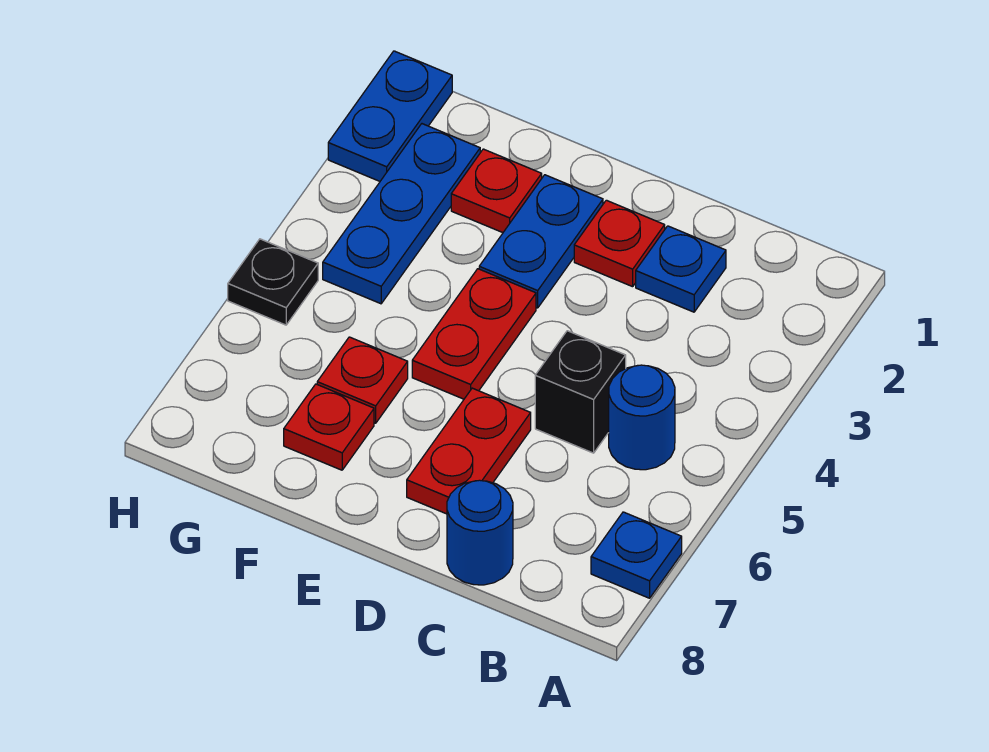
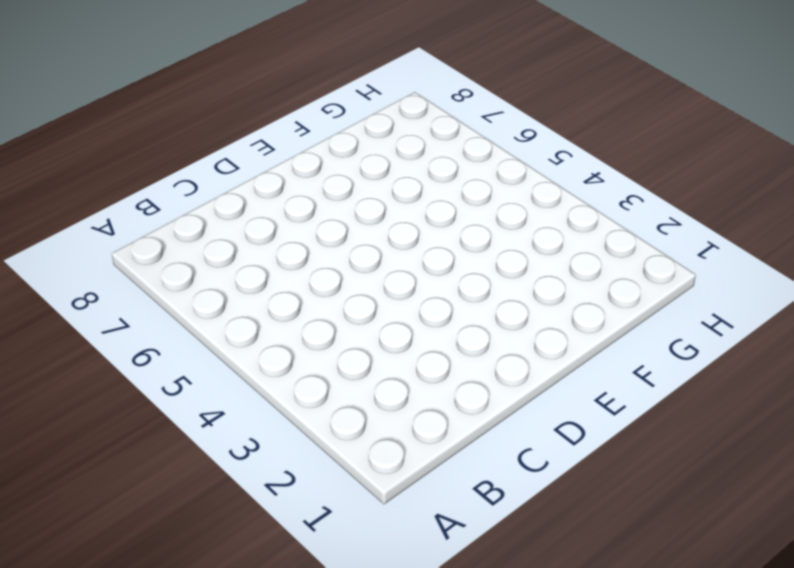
none -> blue 1x1 plate [591,512,682,598]
none -> blue 1x1 round brick [609,365,675,470]
none -> blue 1x1 plate [636,226,726,312]

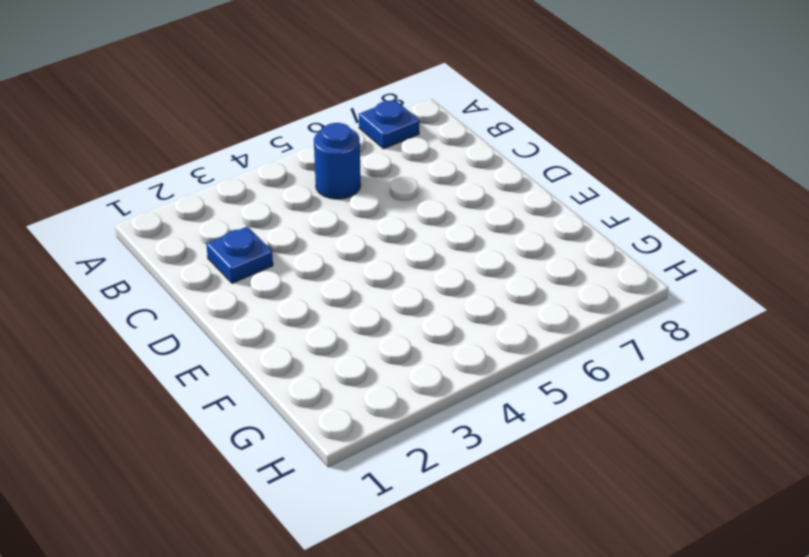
none -> black 1x1 brick [535,331,626,453]
none -> blue 1x1 round brick [447,480,513,585]
none -> red 1x1 plate [574,200,665,287]

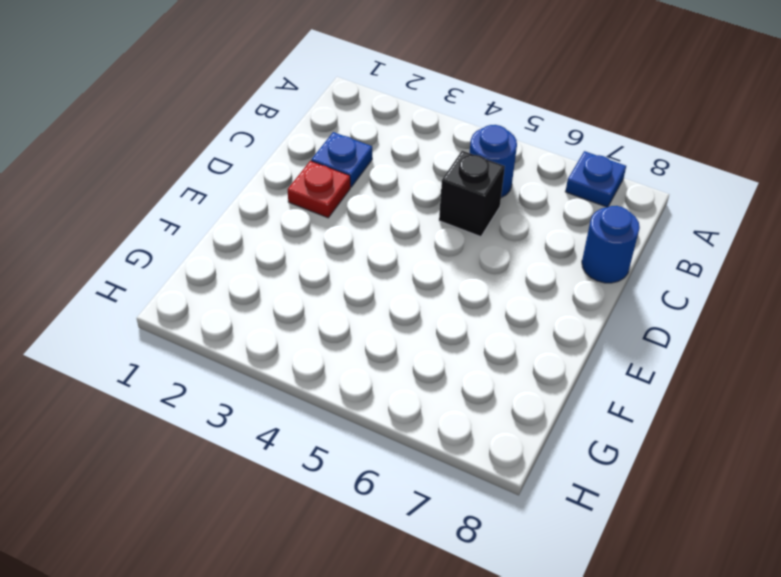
none -> red 1x2 plate [407,388,531,514]
none -> blue 1x2 plate [479,175,603,308]
none -> red 1x2 plate [412,269,536,399]

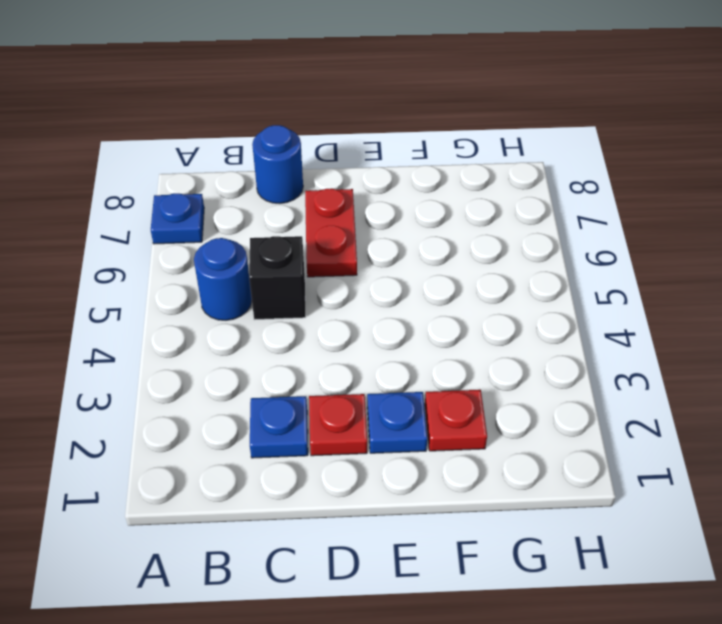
blue 1x1 plate [367,392,427,453] -> blue 1x2 plate [479,175,603,308]
none -> red 1x2 plate [412,269,536,399]
none -> red 1x1 plate [317,337,408,423]
none -> red 1x1 plate [284,384,374,470]

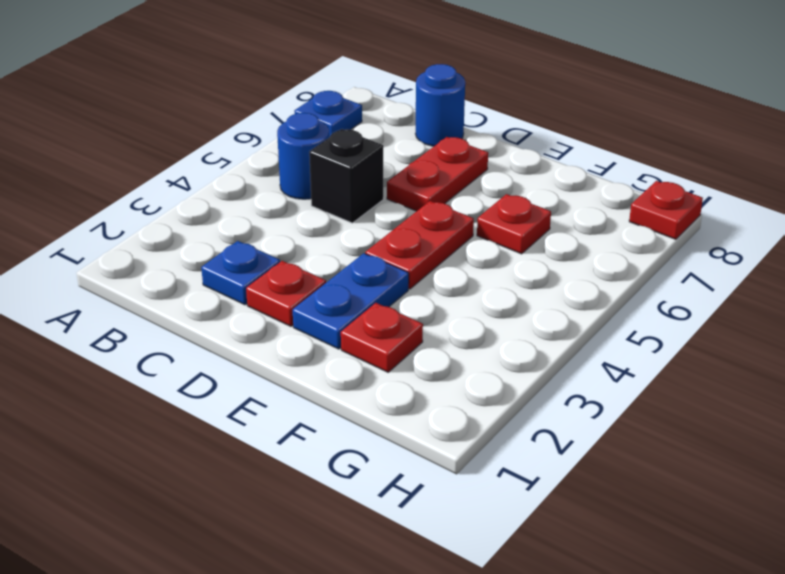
red 1x1 plate [629,181,703,239] -> red 1x1 plate moved to [284,384,374,470]
none -> blue 1x3 plate [323,124,480,304]
none -> blue 1x2 plate [328,51,452,181]
none -> black 1x1 plate [228,239,318,325]

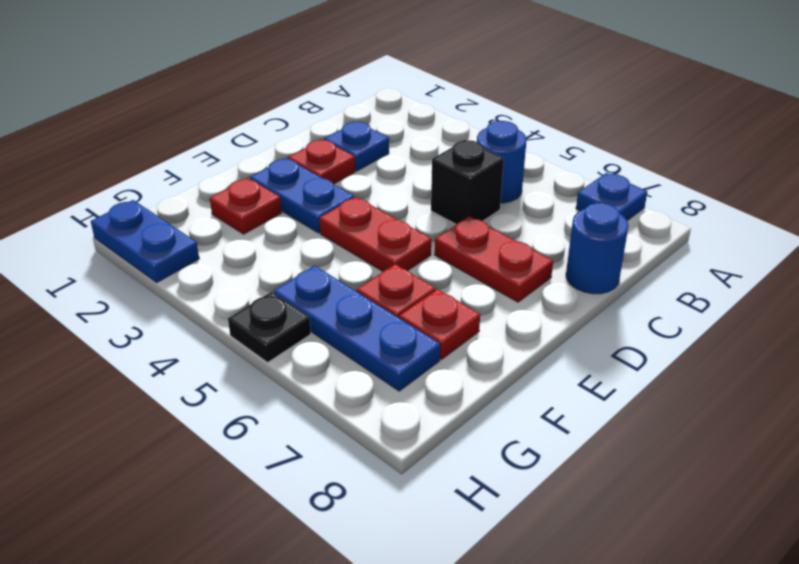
blue 1x3 plate [274,266,440,391] -> blue 1x3 plate moved to [323,124,480,304]

